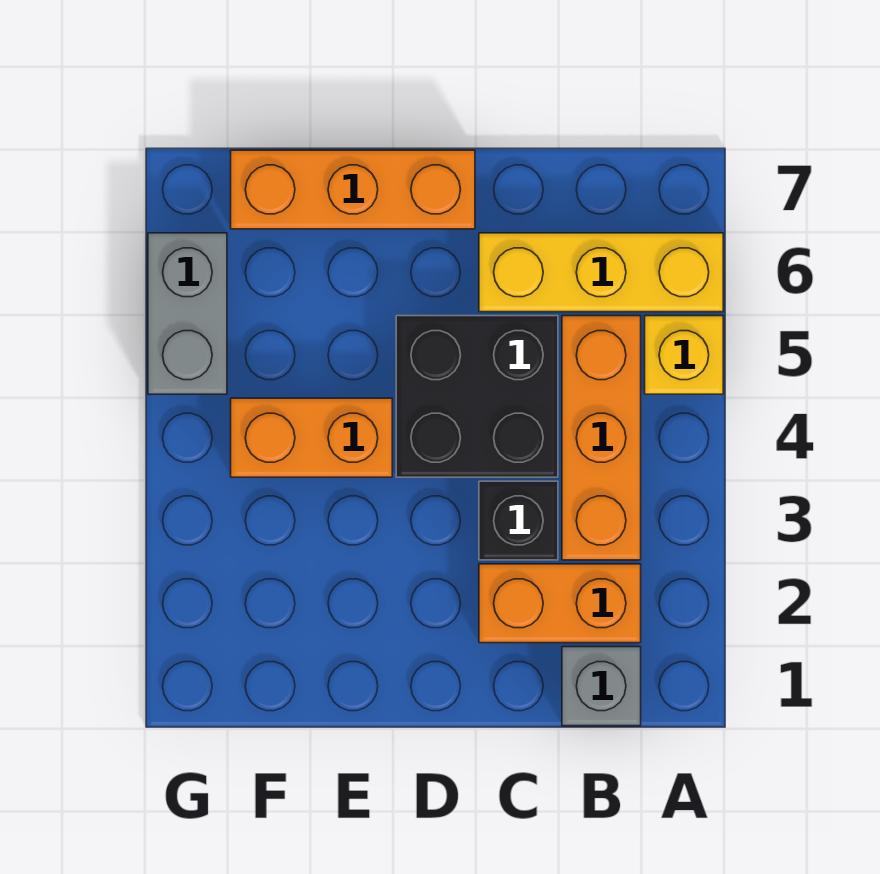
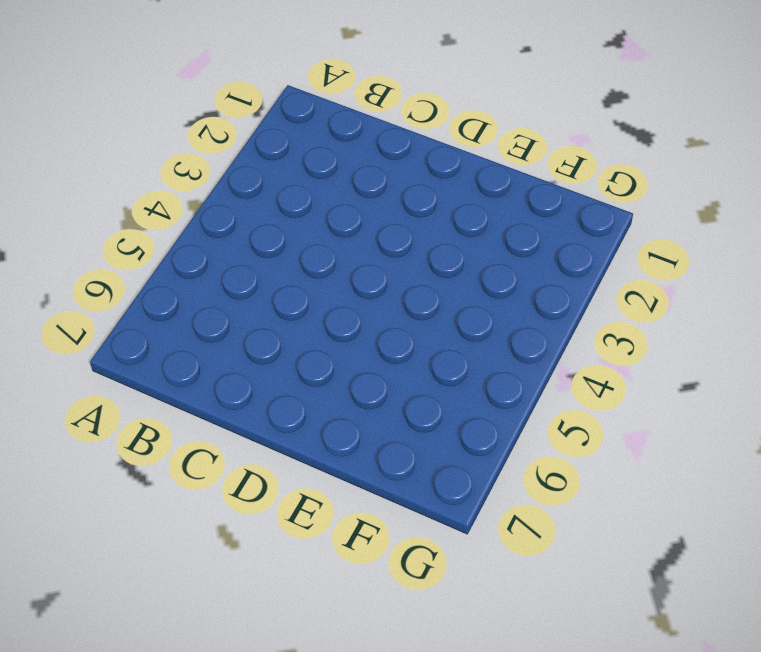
none -> yellow 1x1 brick [645,316,723,394]
none -> yellow 1x3 brick [479,233,723,312]

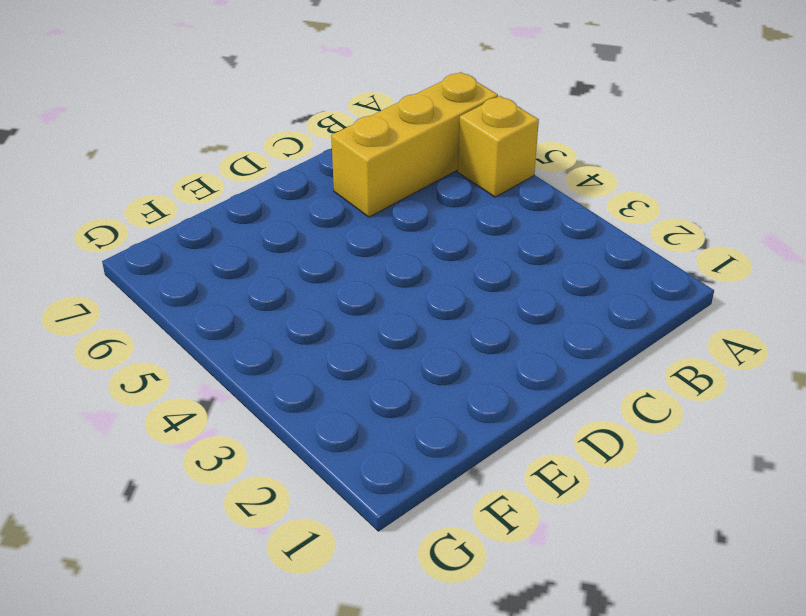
none -> grey 1x1 brick [562,647,641,726]
none -> orange 1x2 brick [479,564,641,643]

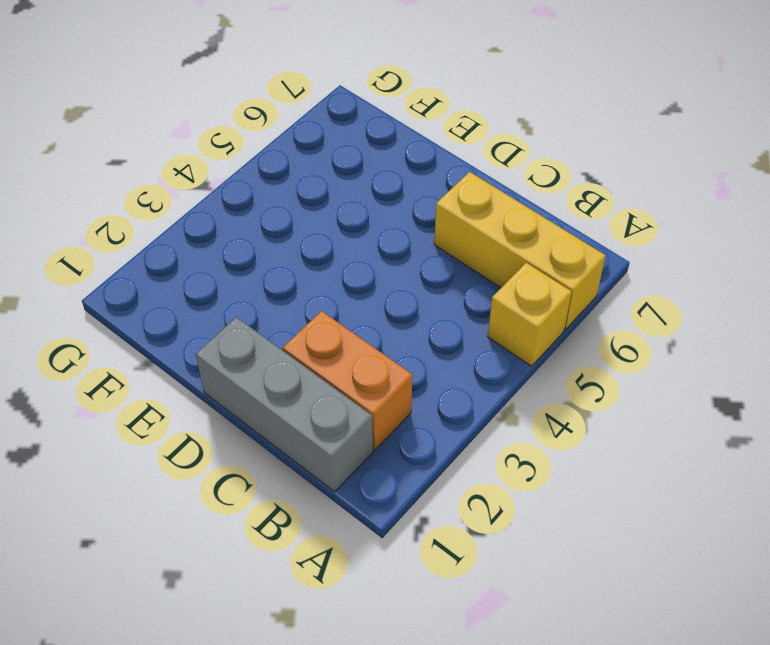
grey 1x3 brick [196,317,373,492] -> grey 1x1 brick [562,647,641,726]
none -> orange 1x3 brick [562,316,641,560]
none -> black 1x1 brick [479,481,558,560]

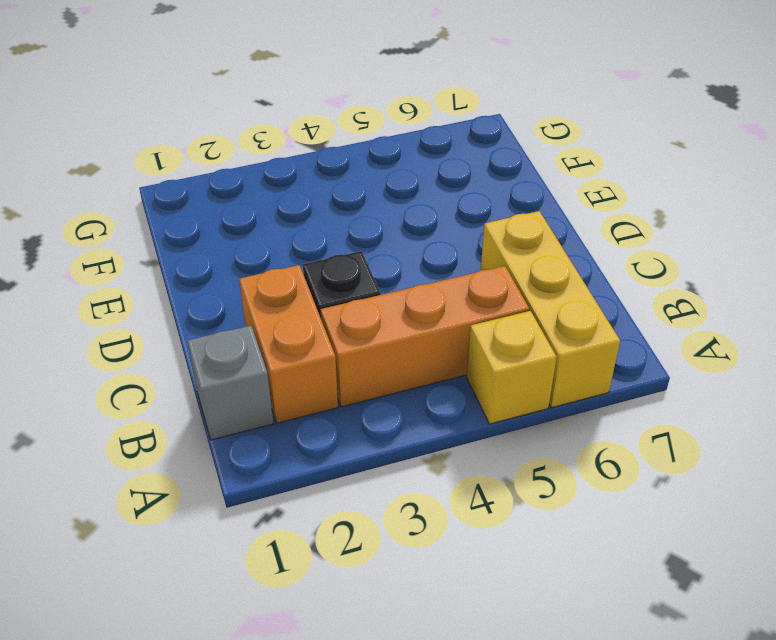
none -> black 2x2 brick [396,316,558,477]
none -> orange 1x3 brick [231,150,475,229]

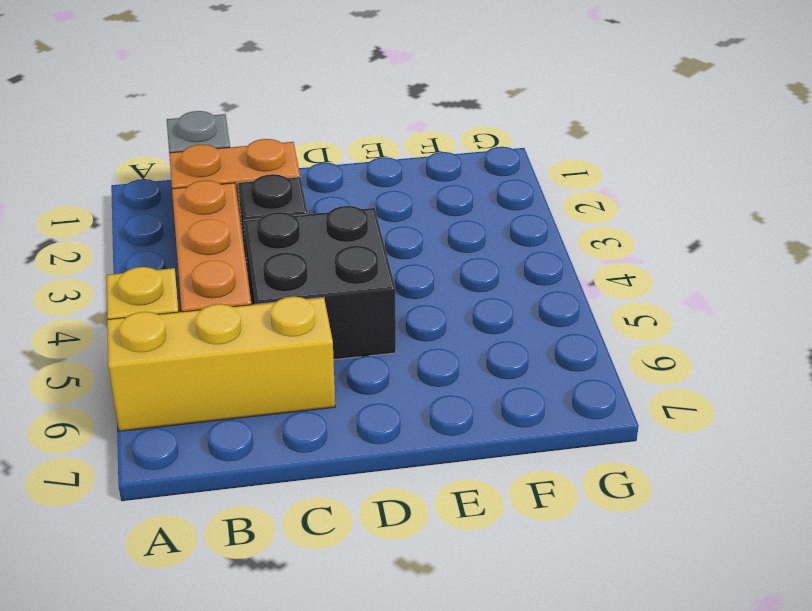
none -> orange 1x3 brick [231,150,475,229]
none -> orange 1x2 brick [231,398,392,477]

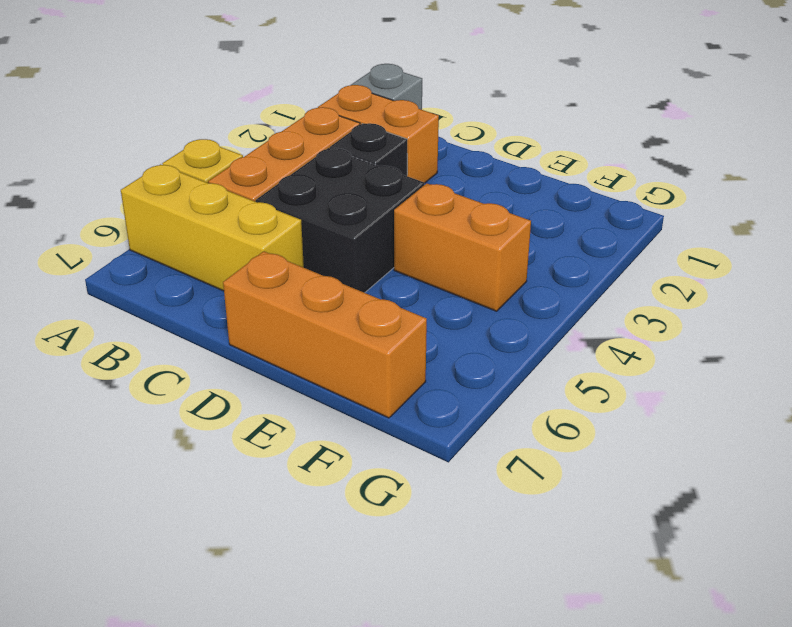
none -> grey 1x2 brick [148,233,227,394]

